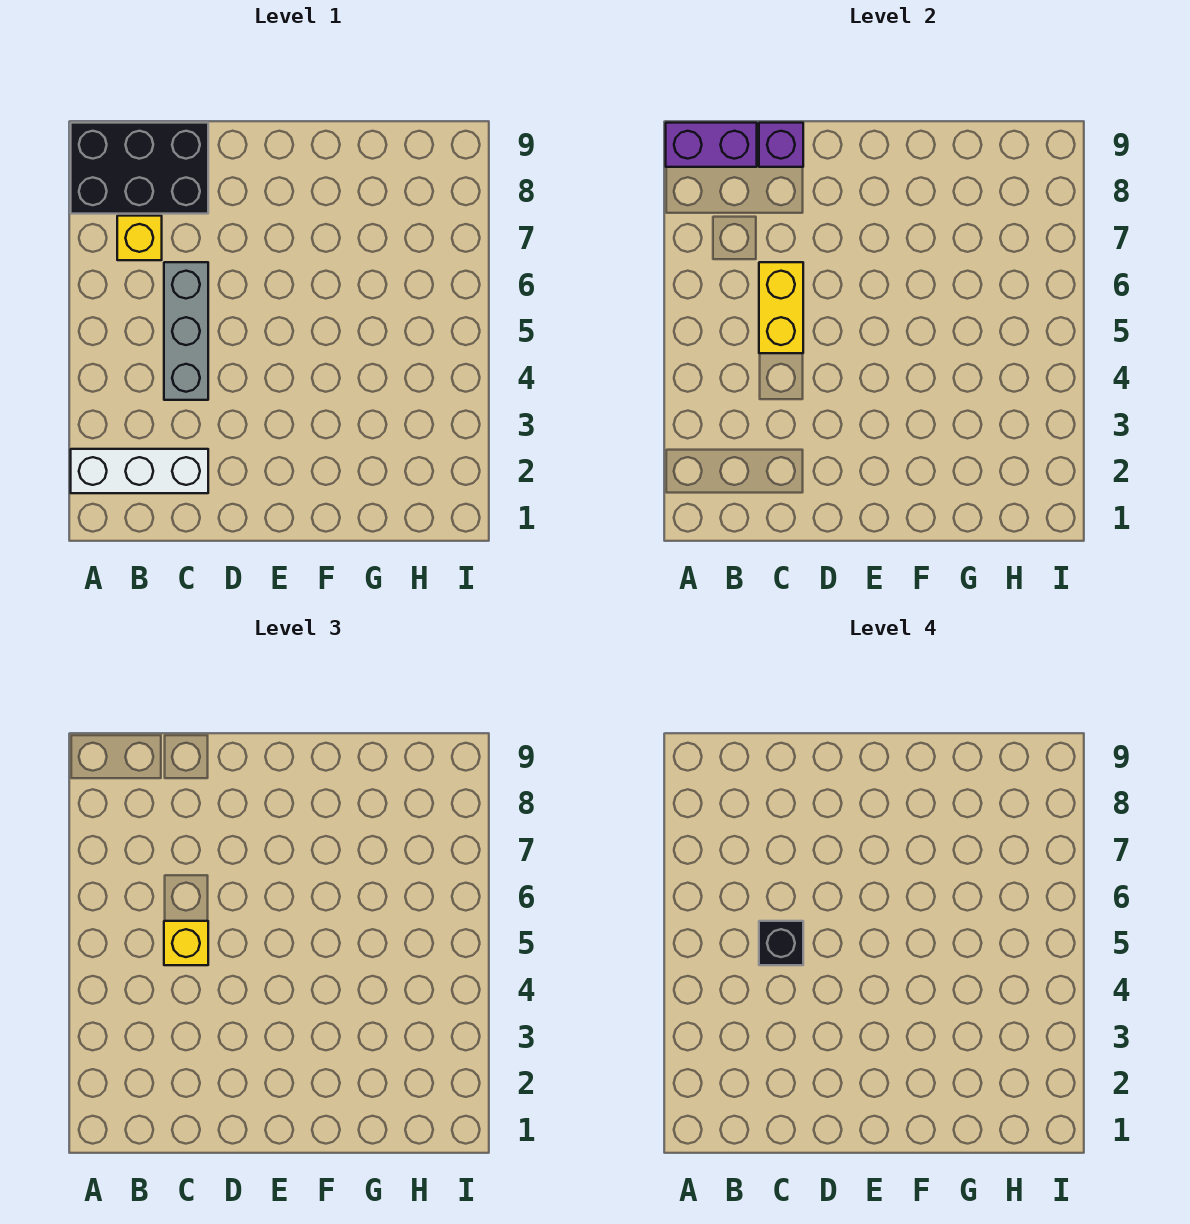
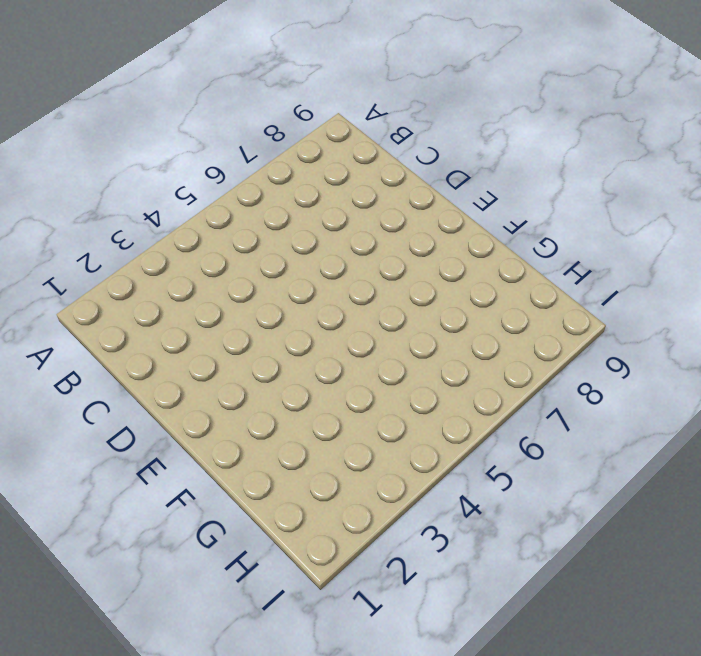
none -> white 1x3 brick [71,449,208,493]
none -> black 2x3 brick [71,123,208,214]

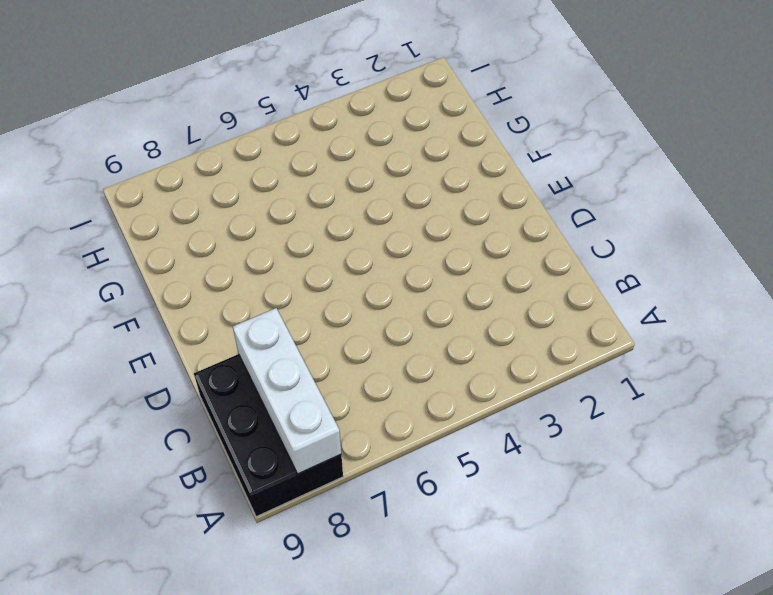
white 1x3 brick [233,308,341,474] -> white 1x3 brick moved to [71,449,208,493]
none -> yellow 1x1 brick [117,216,162,260]
none -> grey 1x3 brick [164,262,208,400]

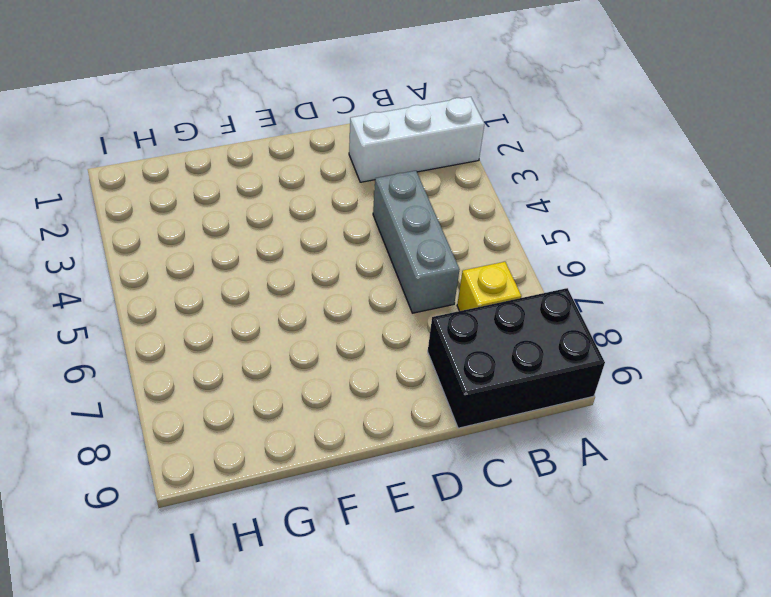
none -> purple 1x2 brick [666,123,757,167]
none -> yellow 1x2 brick [759,262,803,353]

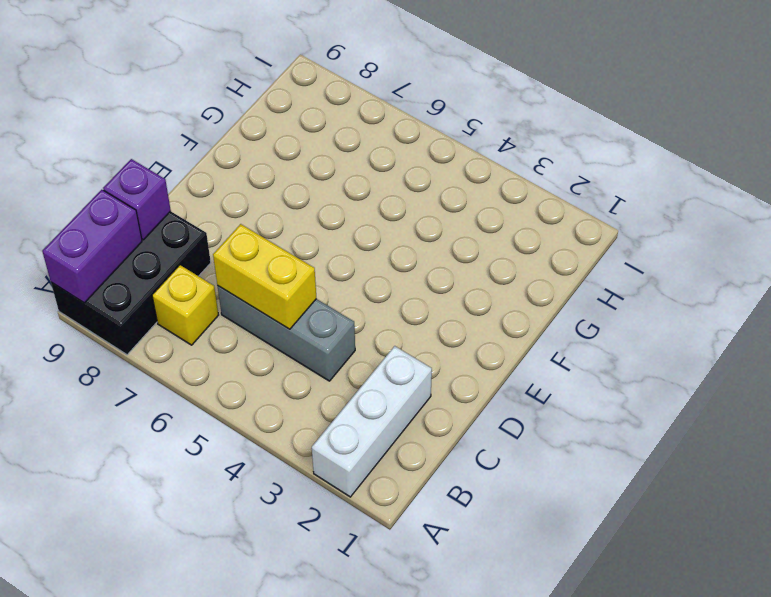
none -> yellow 1x1 brick [164,921,208,965]
none -> black 1x1 brick [759,921,803,965]

